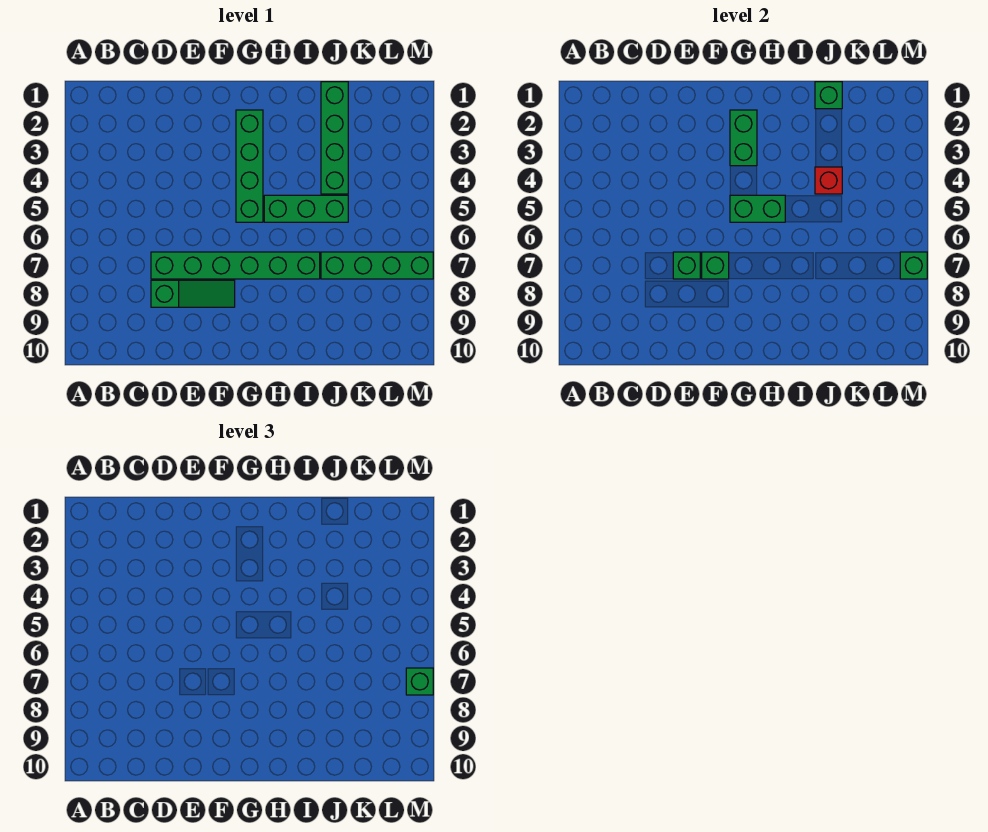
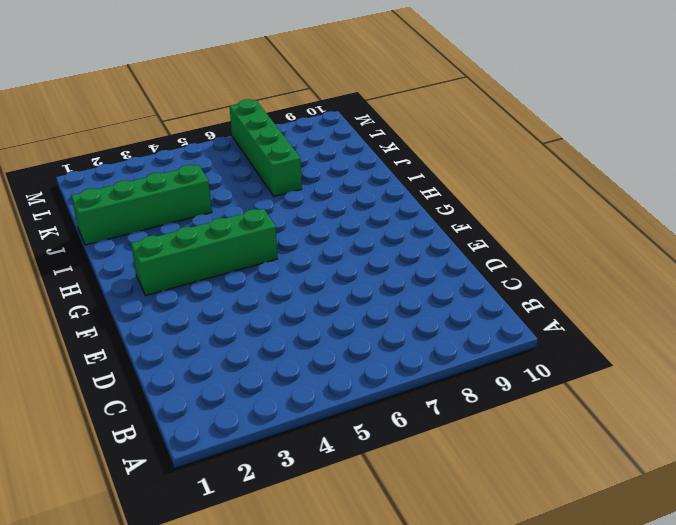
none -> green 1x6 brick [151,252,320,279]
none -> green 1x3 slope [151,280,235,307]
none -> green 1x3 brick [264,195,348,222]

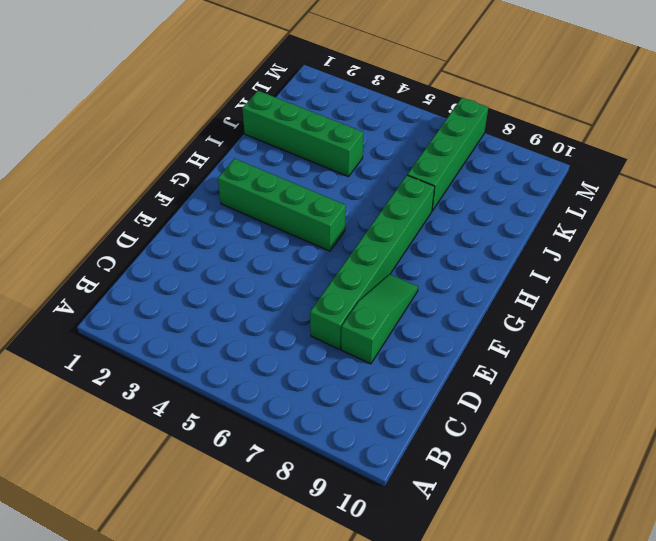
none -> green 1x3 brick [264,195,348,222]
none -> green 1x1 brick [673,252,700,279]
none -> green 1x1 brick [702,252,729,279]

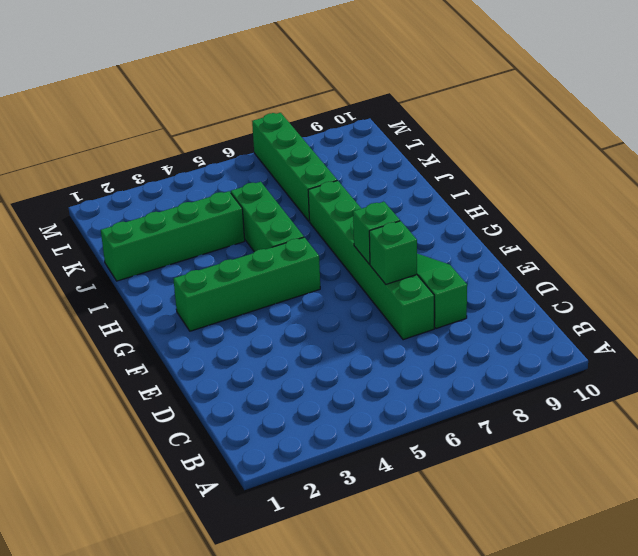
none -> green 1x2 brick [730,110,757,166]
none -> green 1x2 brick [730,195,785,222]
none -> green 1x1 brick [815,82,842,109]

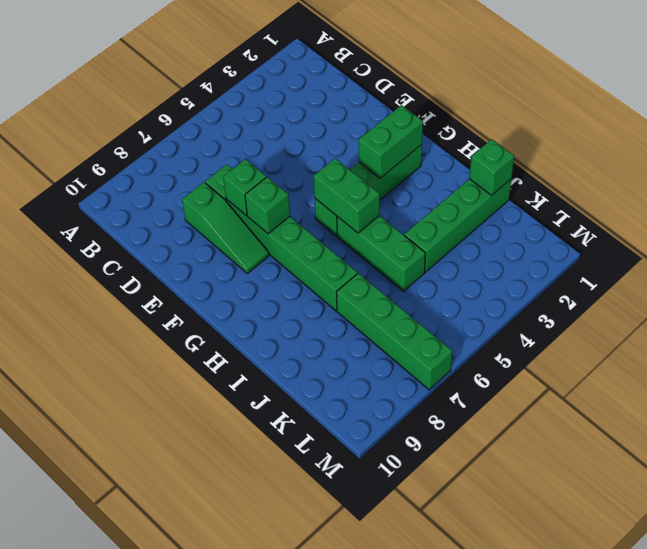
none -> red 1x1 brick [815,167,842,194]
none -> green 1x1 brick [900,252,927,279]
none -> green 1x1 brick [406,668,433,695]

